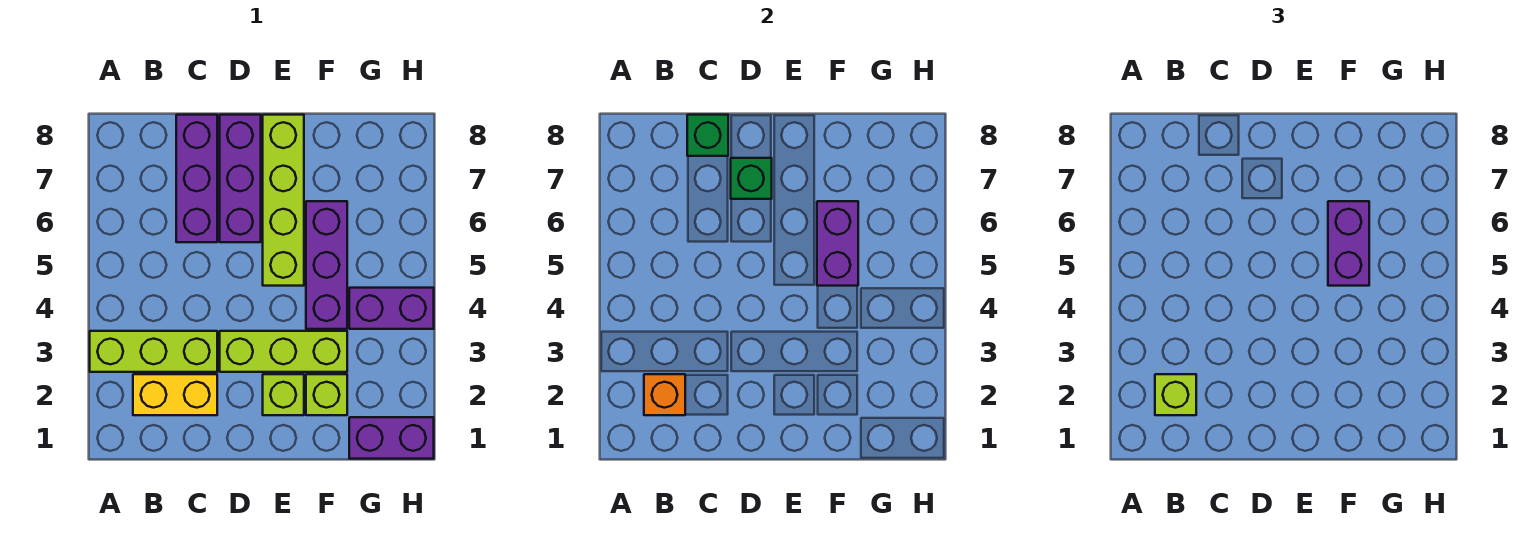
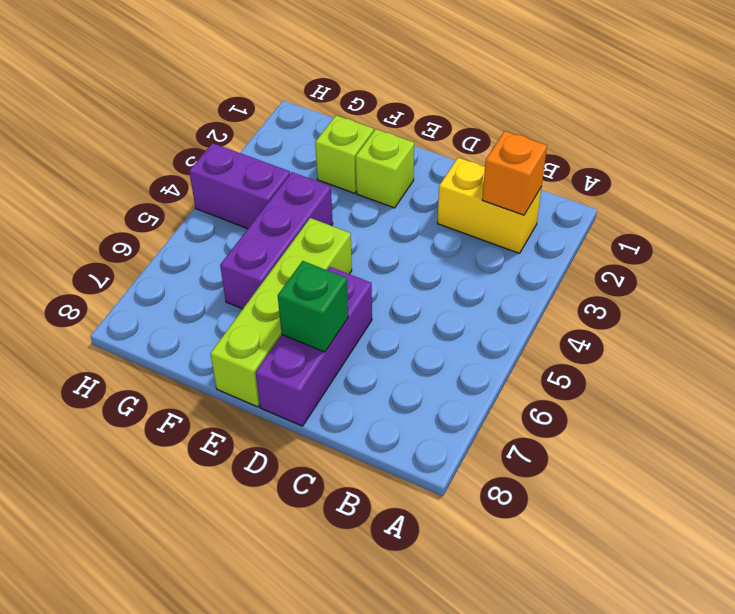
none -> lime 1x3 brick [90,331,217,372]
none -> purple 1x3 brick [176,115,217,242]
none -> lime 1x3 brick [220,331,347,372]

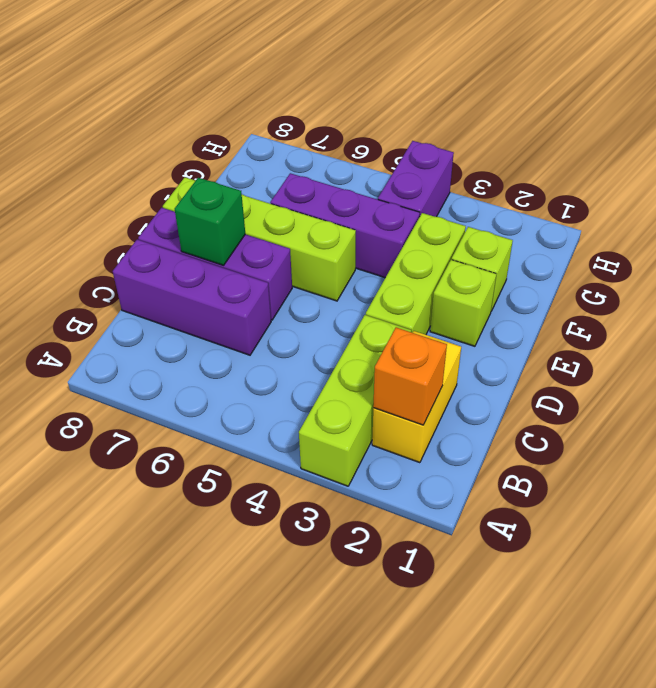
none -> purple 1x2 brick [349,417,434,459]
none -> green 1x1 brick [687,115,728,156]
none -> purple 1x2 brick [817,201,858,286]

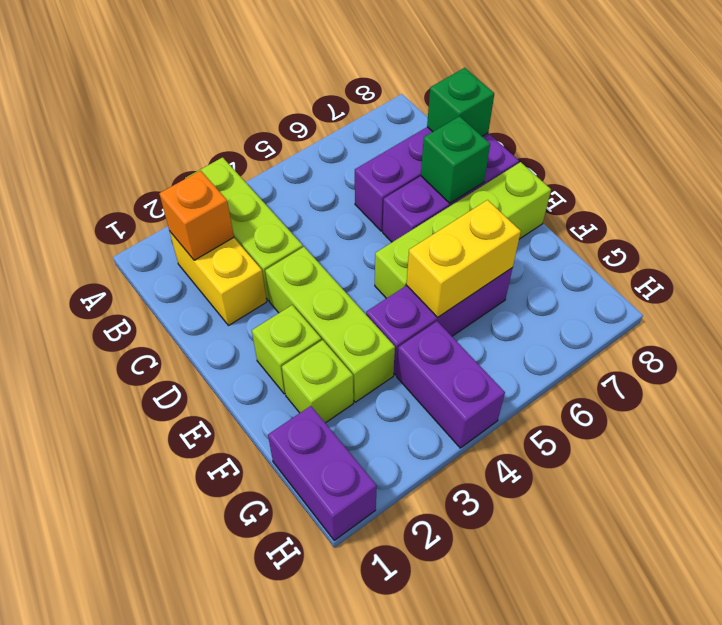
yellow 1x2 brick [407,200,521,317] -> purple 1x2 brick [817,201,858,286]
none -> lime 1x1 brick [1155,374,1196,415]
none -> purple 1x2 brick [1328,201,1369,286]

